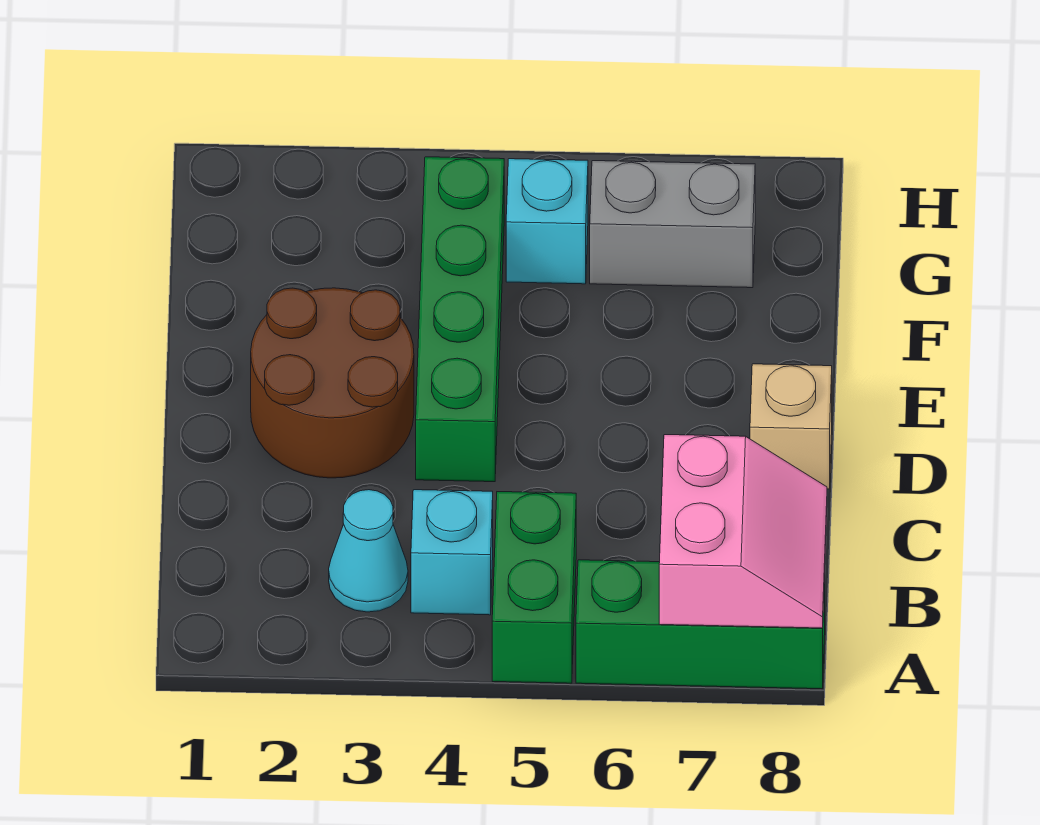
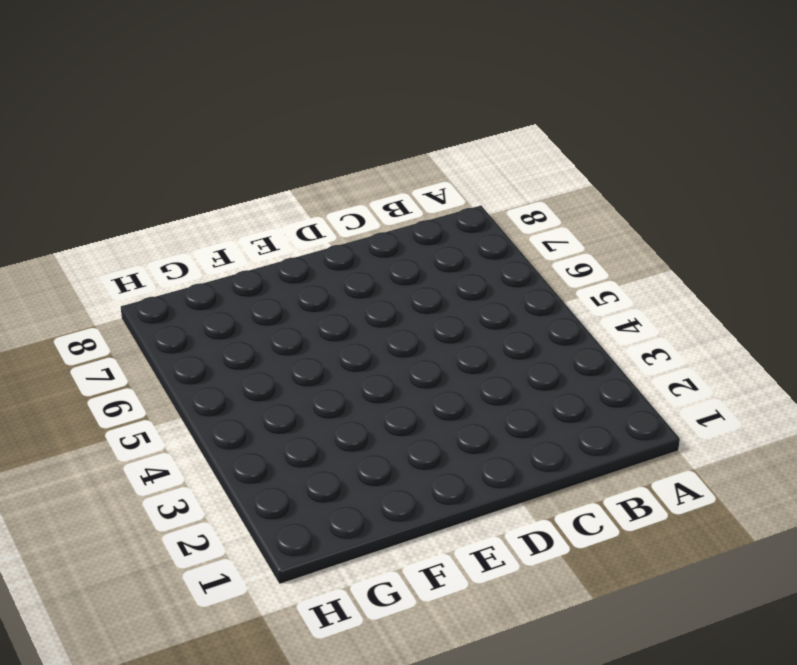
none -> green 1x2 brick [492,492,576,683]
none -> green 1x3 brick [576,560,825,689]

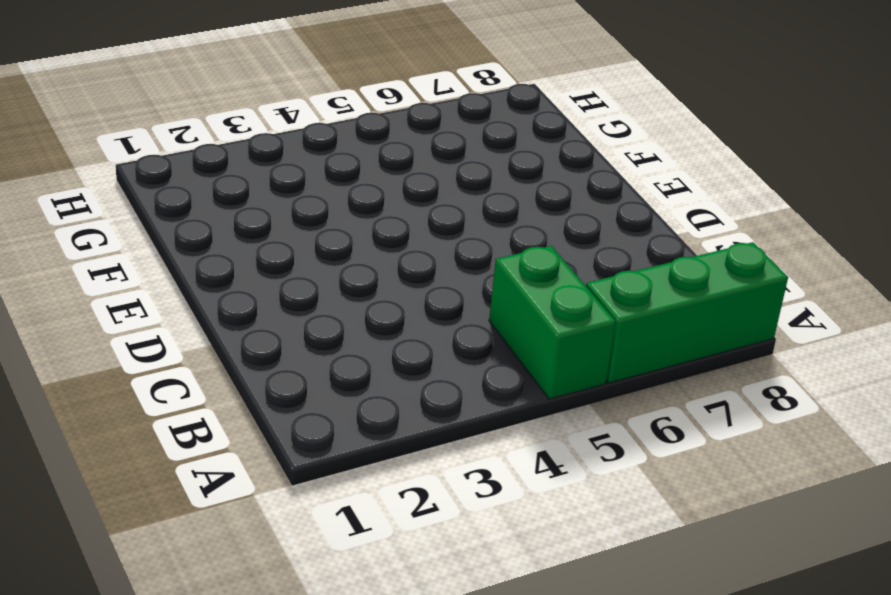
none -> cyan 1x1 cone [329,490,408,612]
none -> cyan 1x1 brick [411,490,493,615]

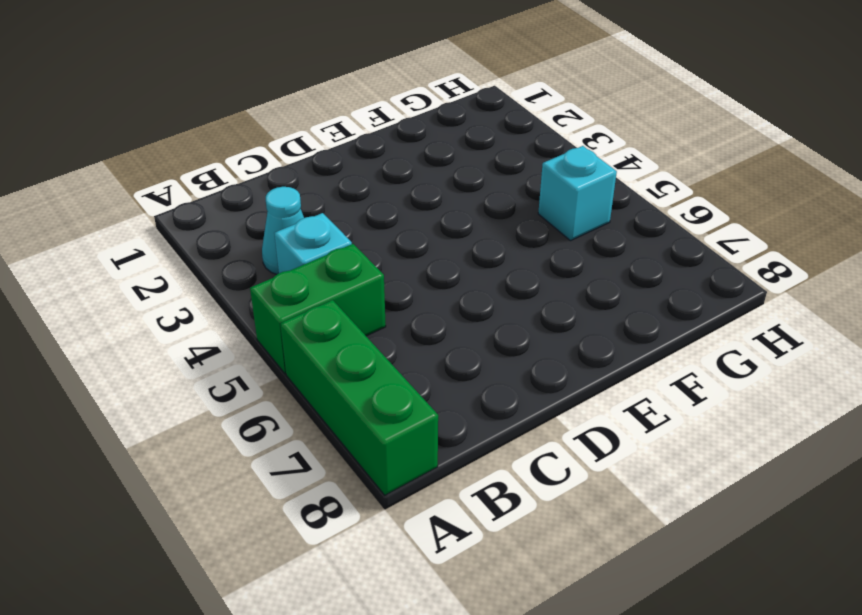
none -> brown 2x2 round brick [251,288,414,478]
none -> green 1x4 brick [416,157,504,482]

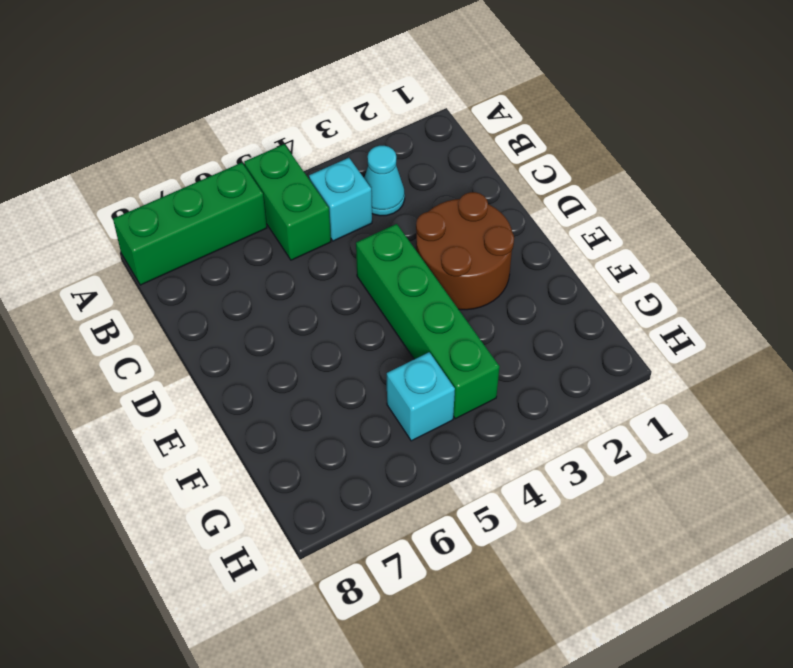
none -> tan 1x1 brick [750,364,832,489]
none -> grey 1x2 brick [590,161,755,288]

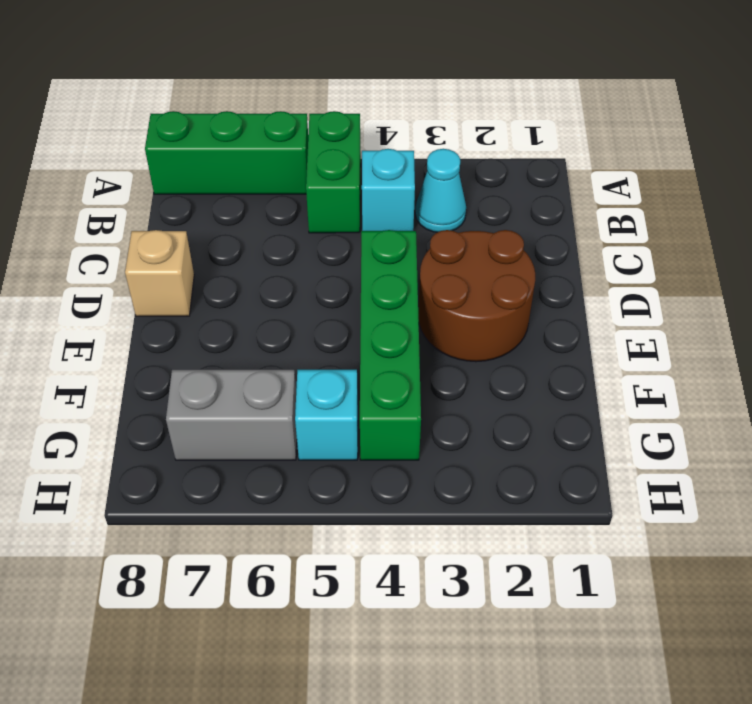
none -> pink 2x2 slope [659,435,827,628]

